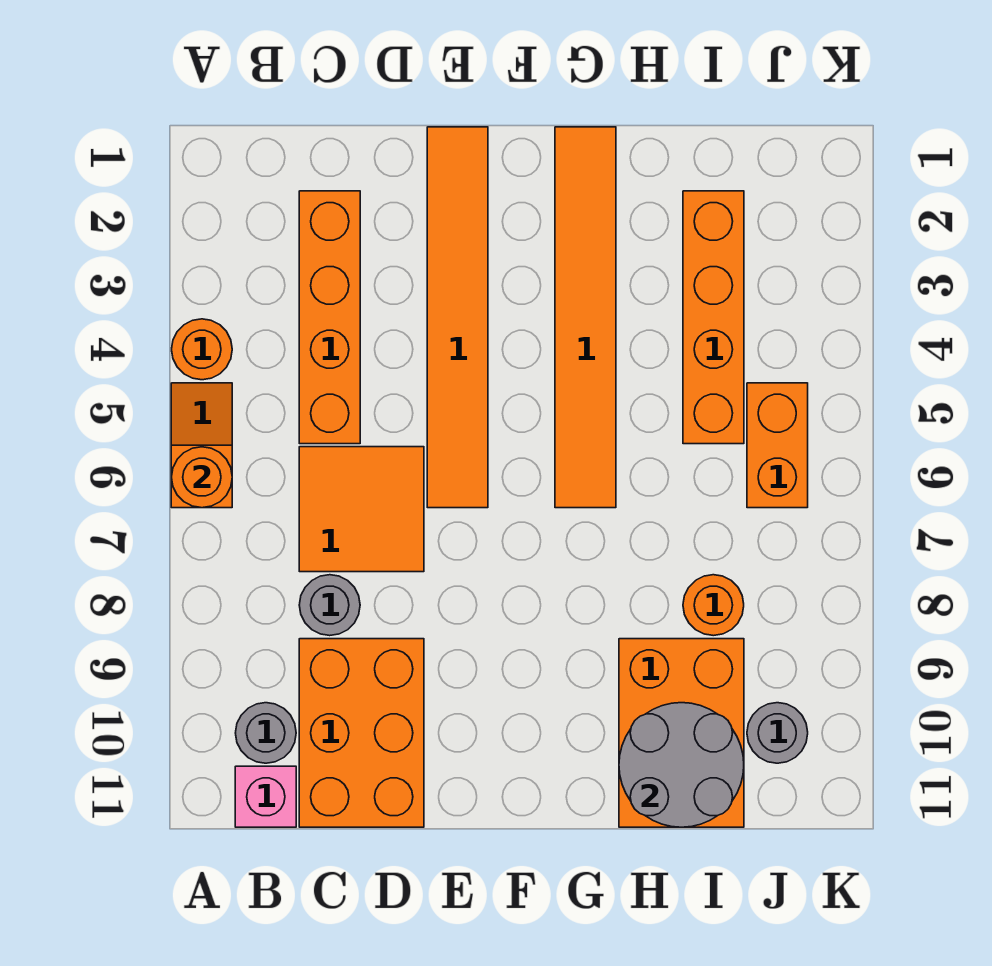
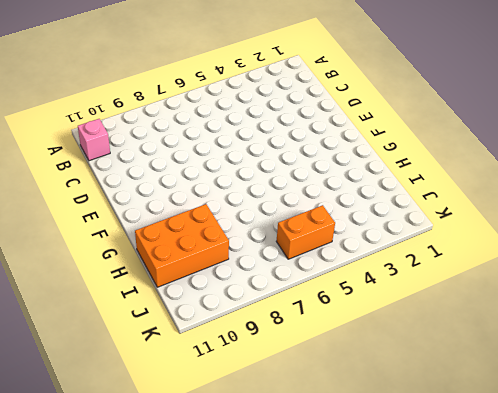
none -> orange 1x1 round brick [172,319,232,380]
none -> orange 1x2 slope [171,383,232,508]
none -> grey 1x1 round brick [236,703,296,763]

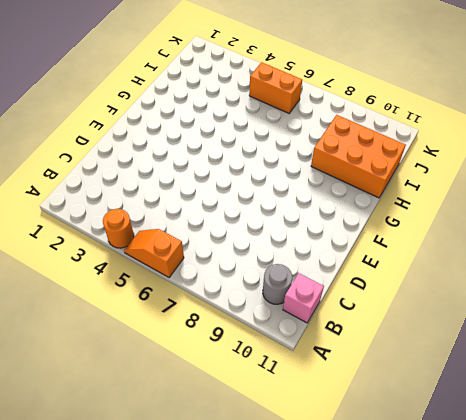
none -> orange 1x4 brick [299,191,360,444]
none -> orange 2x2 tile [299,447,424,572]
none -> grey 1x1 round brick [299,575,360,636]

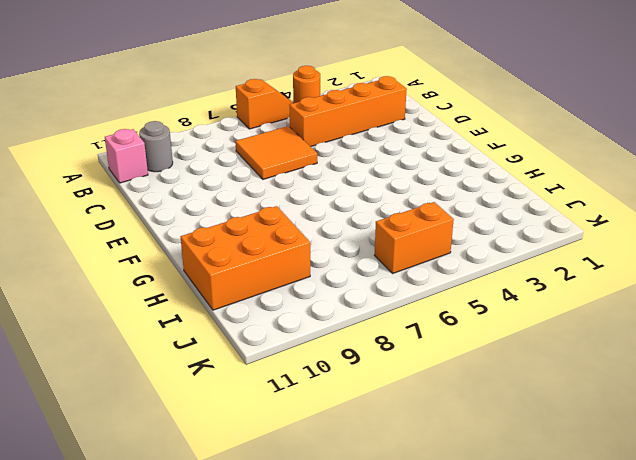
none -> grey 1x1 round brick [299,575,360,636]
none -> orange 2x3 brick [299,639,424,827]
none -> orange 1x6 tile [427,127,488,508]

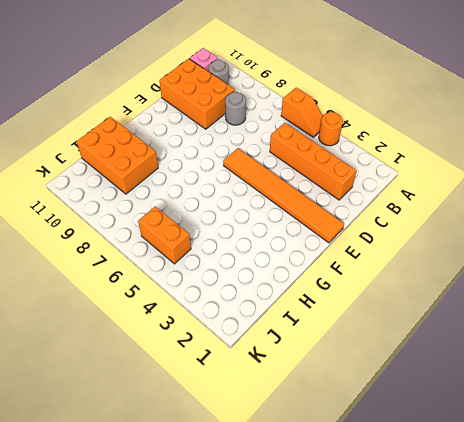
none -> orange 2x2 tile [299,447,424,572]
none -> orange 1x6 tile [555,127,616,508]
none -> orange 1x4 brick [683,191,744,444]

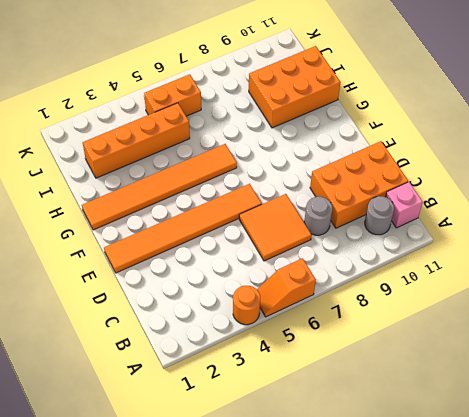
none -> orange 1x4 brick [299,191,360,444]
none -> orange 1x1 round brick [683,575,744,636]
none -> grey 1x1 round brick [747,703,808,763]

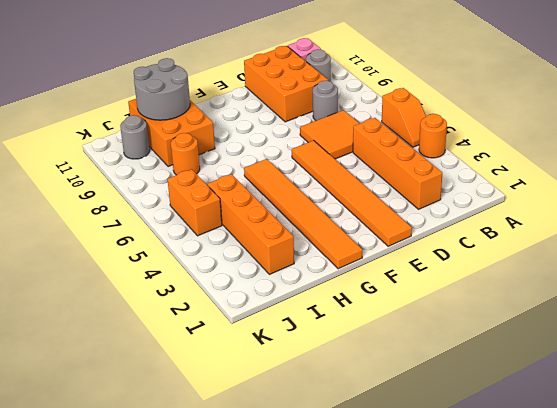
none -> orange 1x1 round brick [172,447,232,508]

